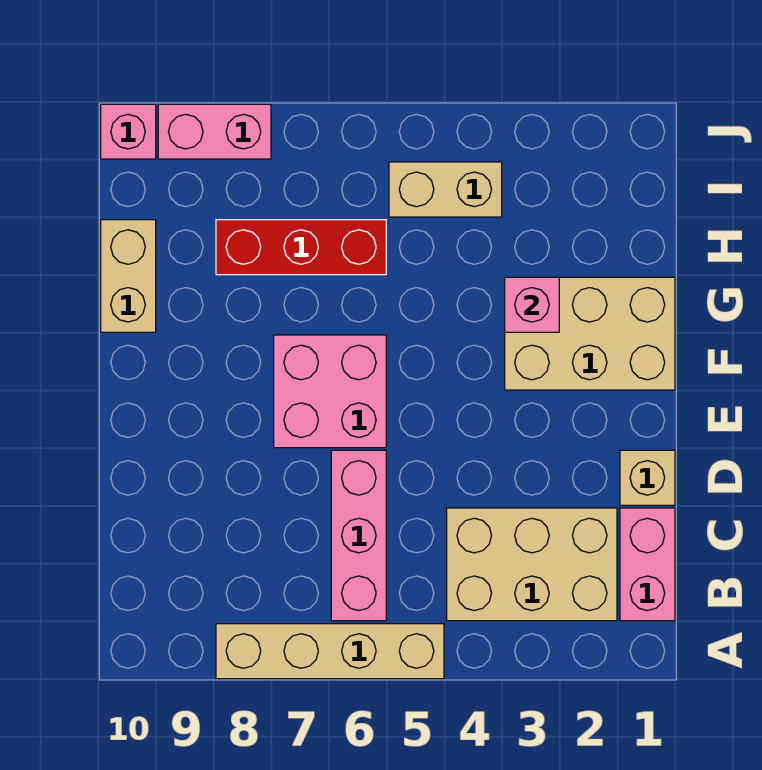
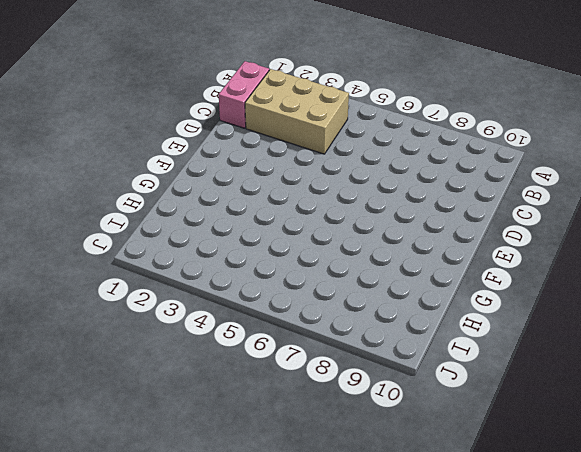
none -> tan 1x4 brick [216,624,444,679]
none -> pink 1x3 brick [331,450,386,621]
none -> tan 1x1 brick [620,450,675,505]

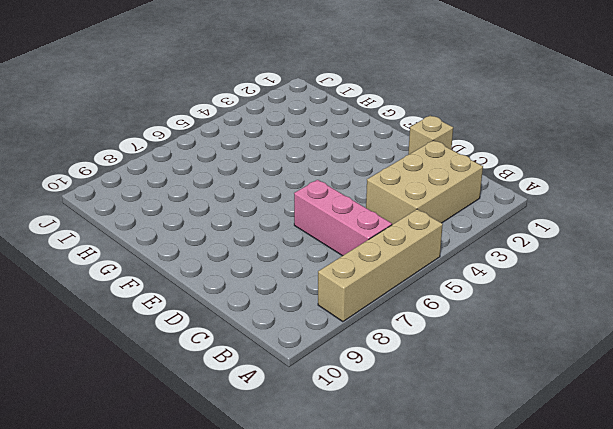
none -> pink 1x2 brick [620,508,675,621]
none -> pink 2x2 brick [274,335,386,448]
none -> tan 2x3 brick [505,277,675,390]

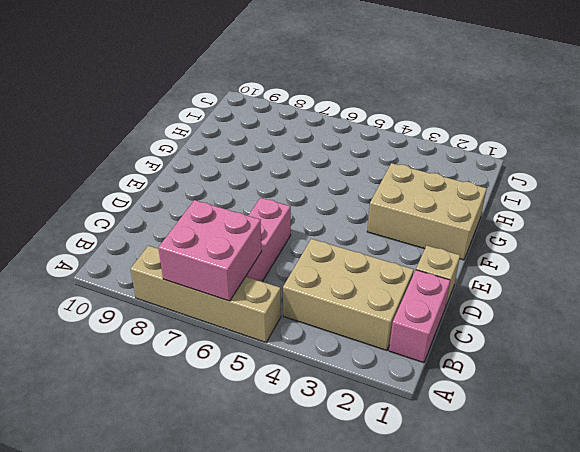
pink 2x2 brick [158,200,262,301] -> pink 2x2 brick moved to [274,335,386,448]
none -> tan 1x2 brick [101,220,156,332]
none -> red 1x3 brick [216,220,386,275]
none -> tan 1x2 brick [389,162,502,217]

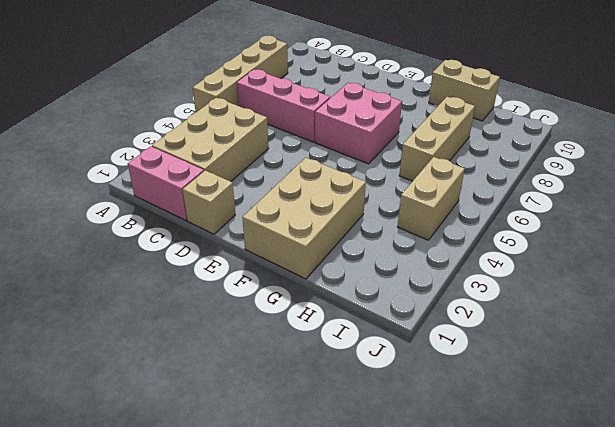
tan 1x3 brick [399,97,475,181] -> red 1x3 brick [216,220,386,275]
none -> pink 1x2 brick [158,104,271,159]
none -> pink 1x1 brick [101,104,156,159]
none -> pink 1x1 brick [505,277,559,332]

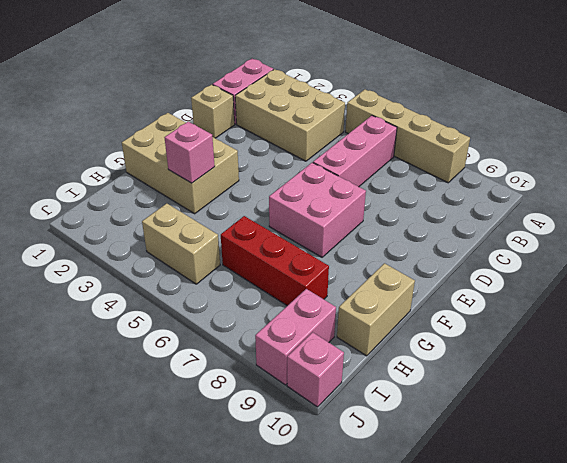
pink 1x2 brick [255,289,336,385] -> pink 1x2 brick turned to [158,104,271,159]

